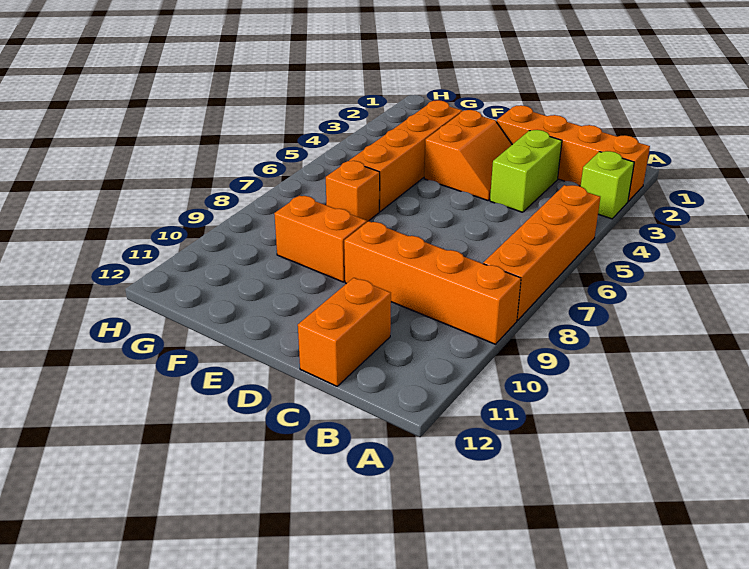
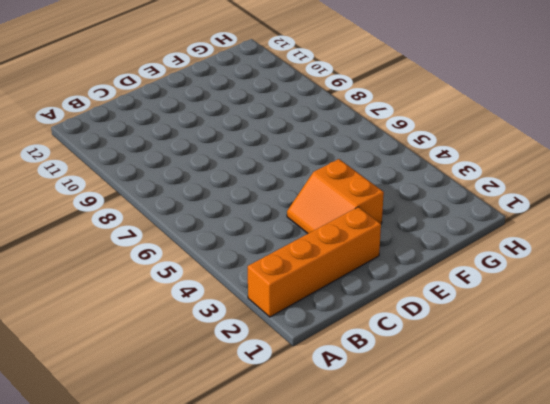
none -> lime 1x1 brick [581,151,634,219]
none -> orange 1x4 brick [483,185,600,320]

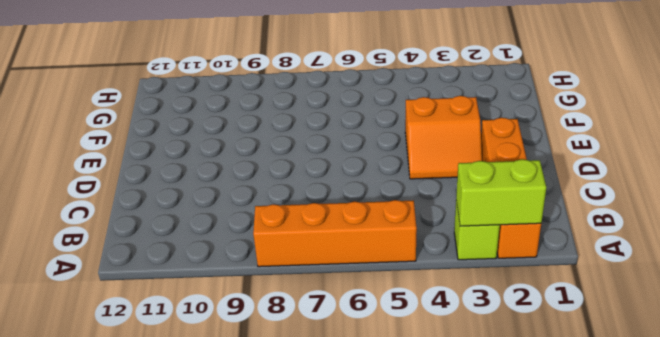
lime 1x2 brick [456,159,546,226] -> lime 1x2 brick moved to [490,130,562,212]
none -> orange 1x4 brick [344,221,521,344]
none -> orange 1x2 brick [298,278,391,386]

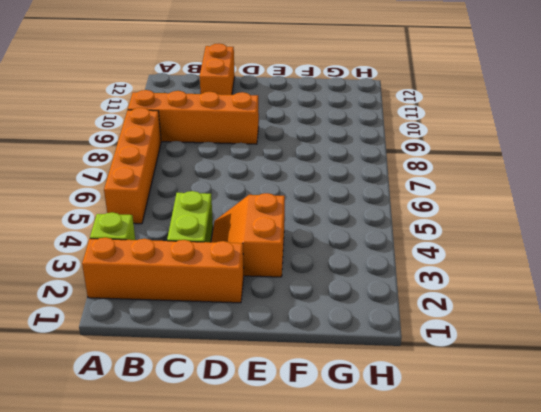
none -> orange 1x2 brick [274,195,367,282]
none -> orange 1x4 brick [349,100,462,211]

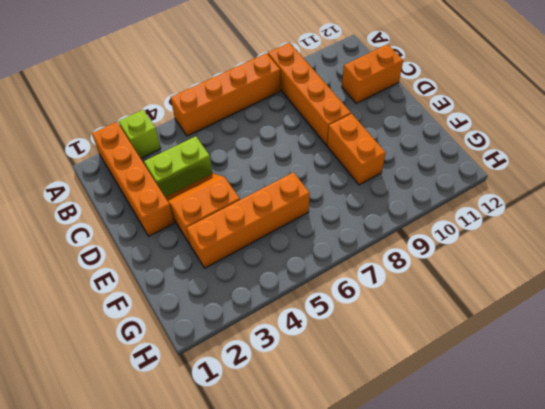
none -> orange 1x1 brick [326,161,380,222]

